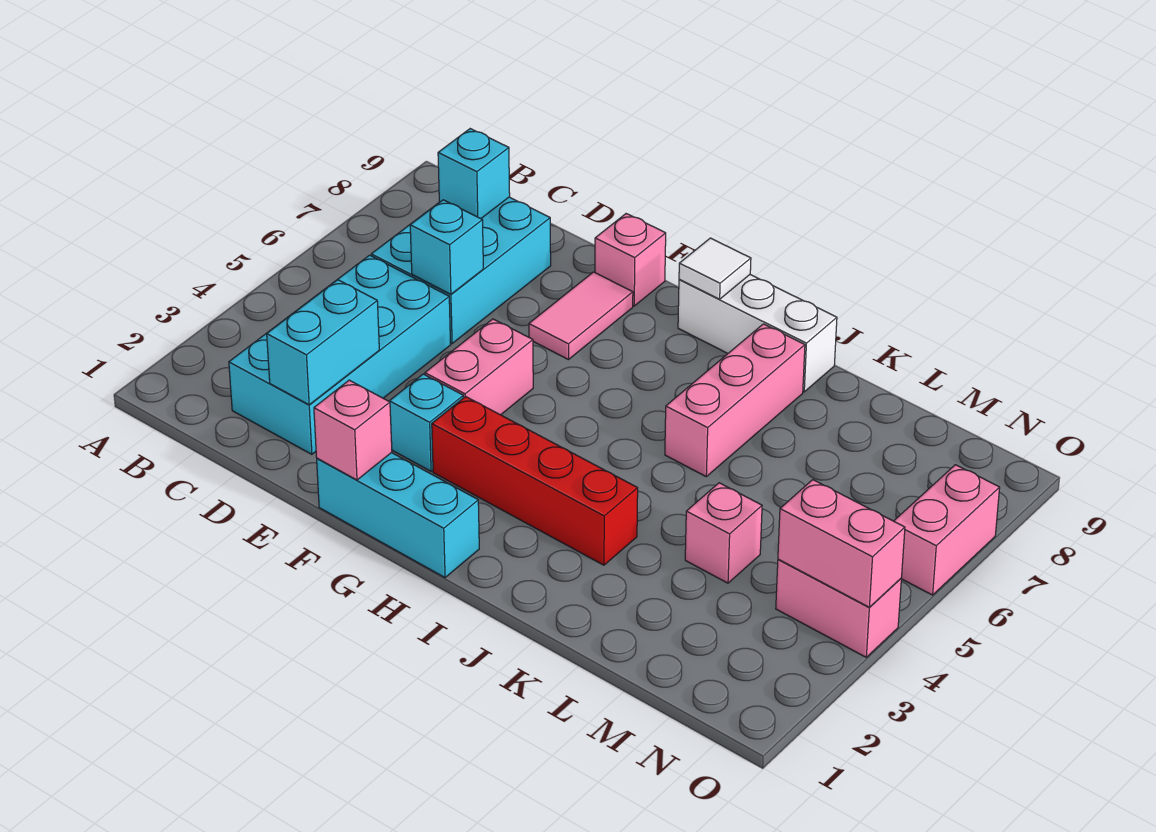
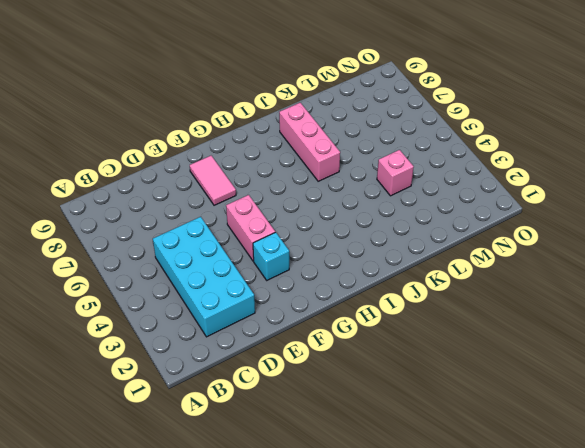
none -> cyan 2x3 brick [371,197,551,344]
none -> cyan 1x3 brick [317,453,479,578]
none -> pink 1x1 brick [595,214,666,306]

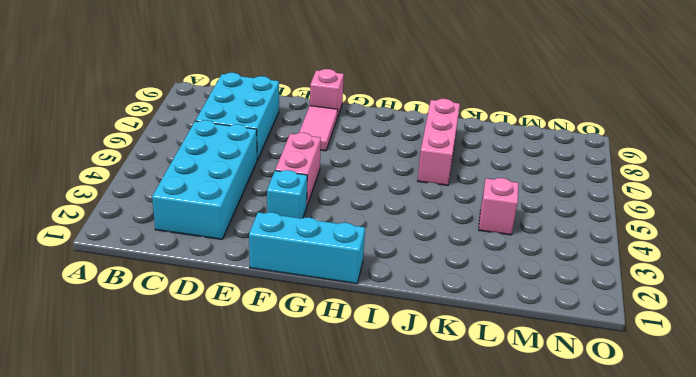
none -> red 1x4 brick [432,396,638,565]
none -> white 1x3 brick [678,275,837,392]
none -> pink 1x2 brick [776,559,901,657]

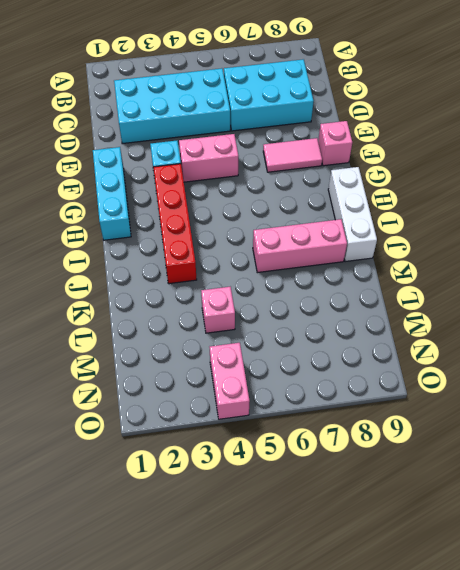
none -> pink 1x2 brick [894,465,1000,595]
none -> cyan 1x1 brick [438,129,510,219]
none -> cyan 1x2 brick [267,280,379,405]

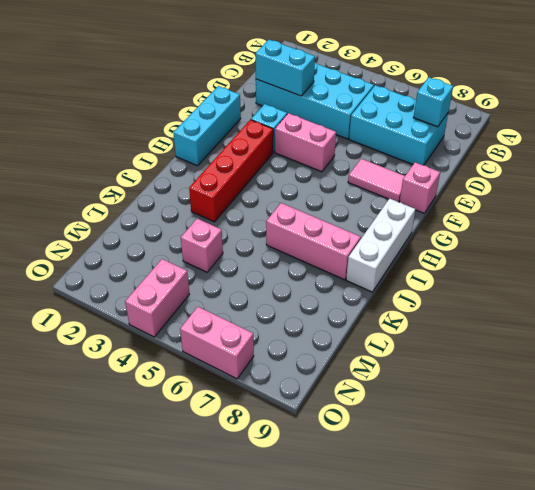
none -> cyan 1x1 brick [410,200,483,294]
none -> pink 1x1 brick [314,380,392,480]
none -> white 1x1 tile [679,238,751,299]

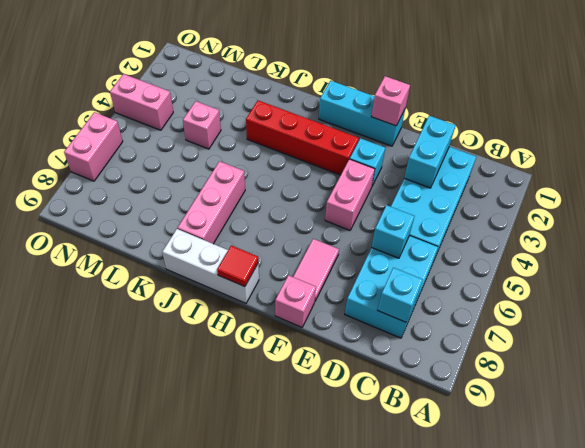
red 1x1 tile [217,245,258,287] -> white 1x1 tile [679,238,751,299]
none -> pink 1x2 brick [778,480,905,607]

